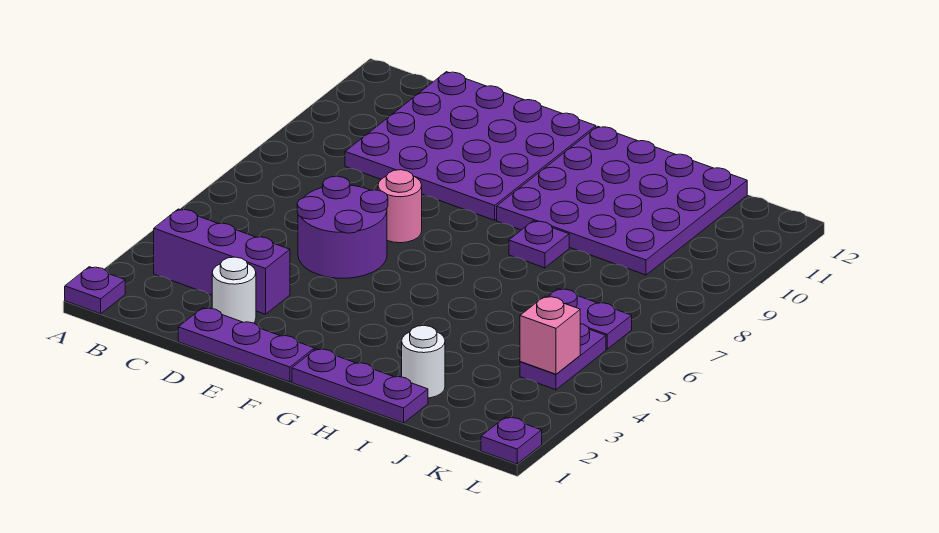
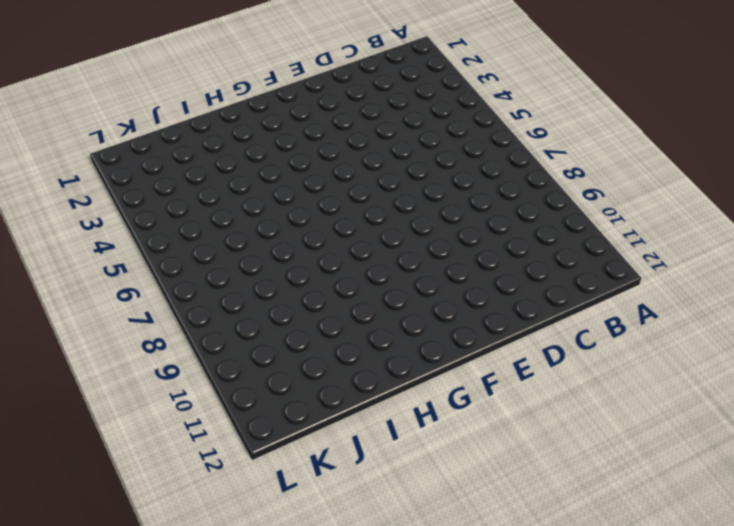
none -> purple 1x1 plate [65,267,125,314]
none -> purple 1x3 brick [154,209,290,314]
none -> purple 4x4 plate [345,72,596,220]

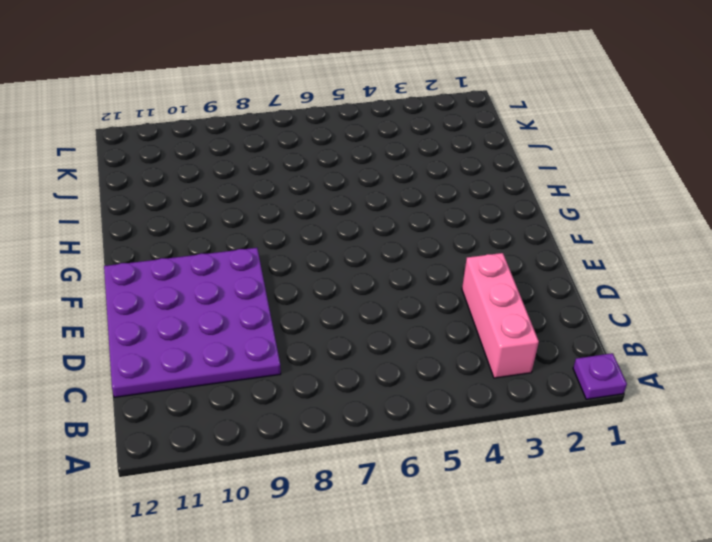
pink 1x3 brick [462,253,539,378] -> purple 1x3 brick [154,209,290,314]
none -> purple 1x3 plate [178,308,314,382]
none -> white 1x1 round brick [212,257,256,323]
none -> purple 2x2 round brick [297,176,388,278]

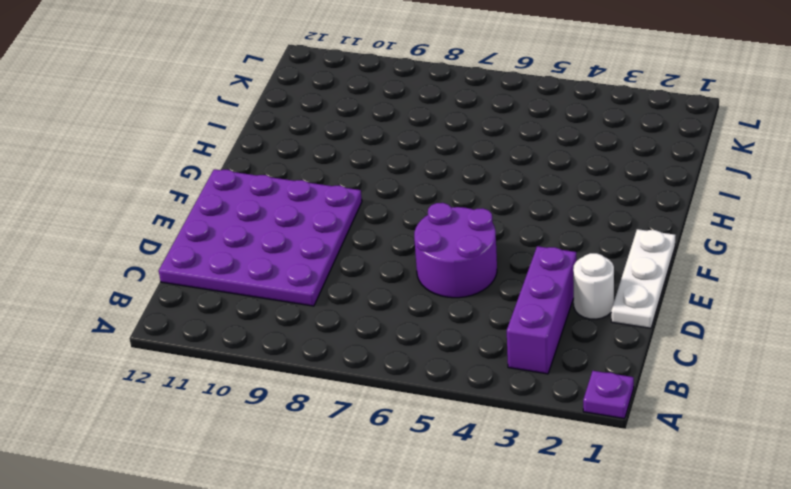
white 1x3 plate [611,229,676,328] -> purple 1x3 plate [178,308,314,382]
none -> pink 1x1 round brick [378,170,422,243]
none -> purple 1x3 plate [292,349,428,423]
none -> purple 4x4 plate [497,126,747,275]

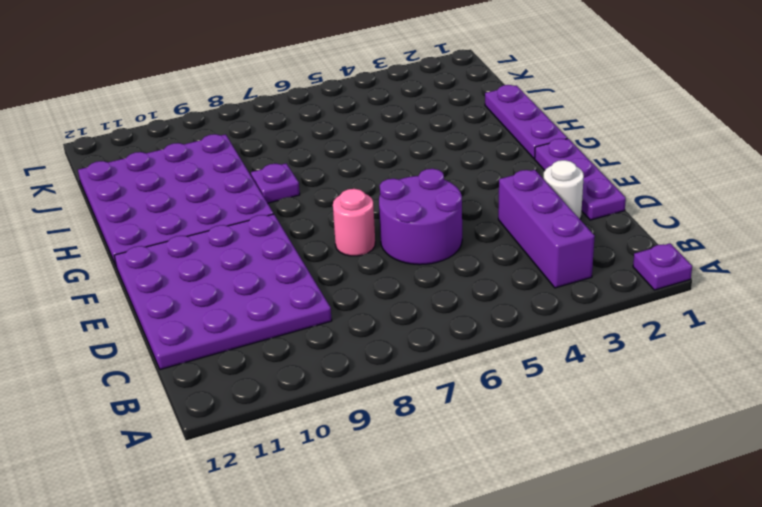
none -> white 1x1 round brick [402,325,445,398]
none -> purple 1x2 plate [548,289,632,349]
none -> purple 1x2 plate [520,324,606,390]

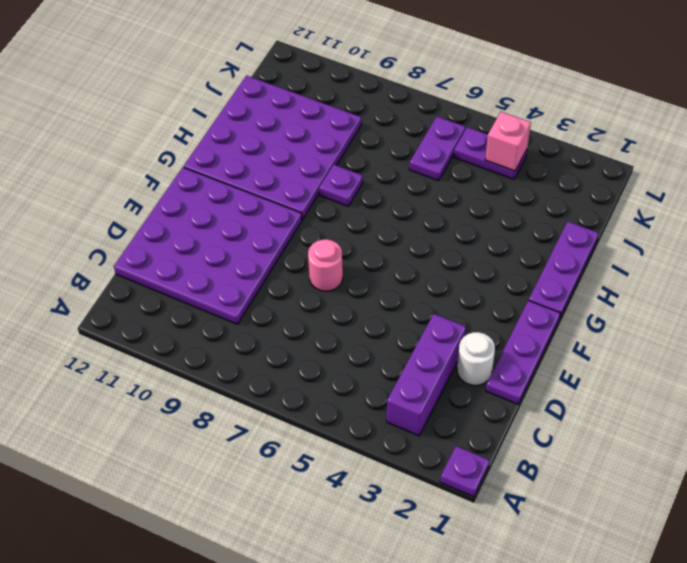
none -> purple 2x2 round brick [297,176,388,278]
none -> white 1x1 round brick [402,325,445,398]
none -> purple 1x1 plate [481,417,542,464]

